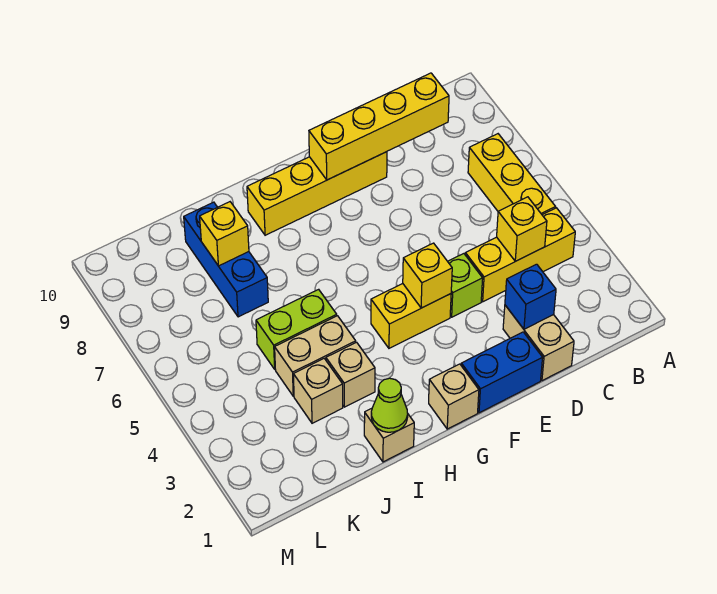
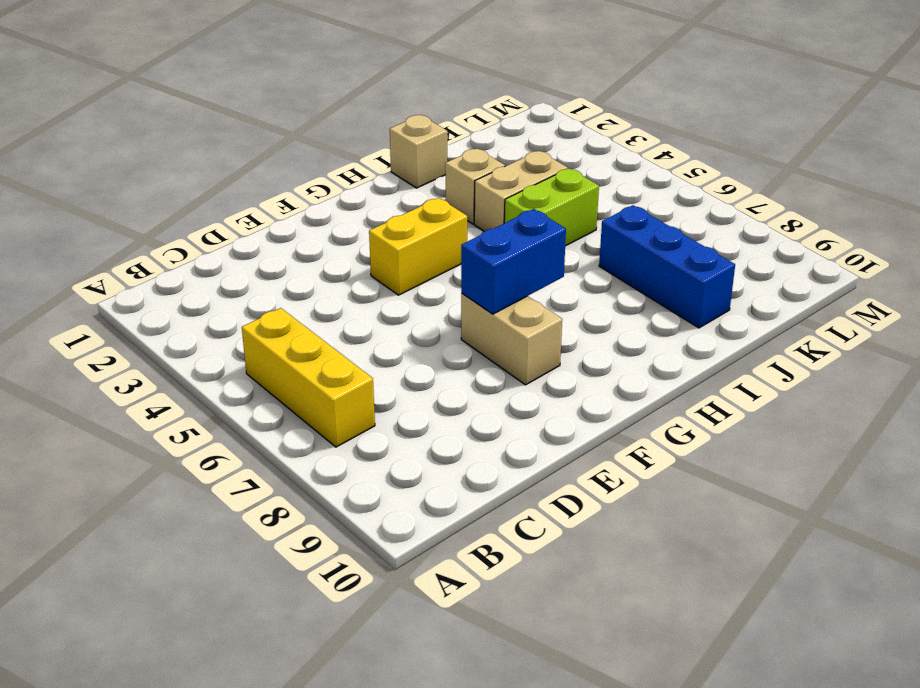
tan 1x2 brick [461,294,562,385] -> tan 1x2 brick moved to [503,305,574,381]
blue 1x2 brick [461,209,566,314] -> blue 1x2 brick moved to [461,332,543,413]
none -> yellow 1x3 brick [465,208,575,302]
none -> lime 1x1 brick [448,254,483,317]
none -> yellow 1x4 brick [247,152,387,235]

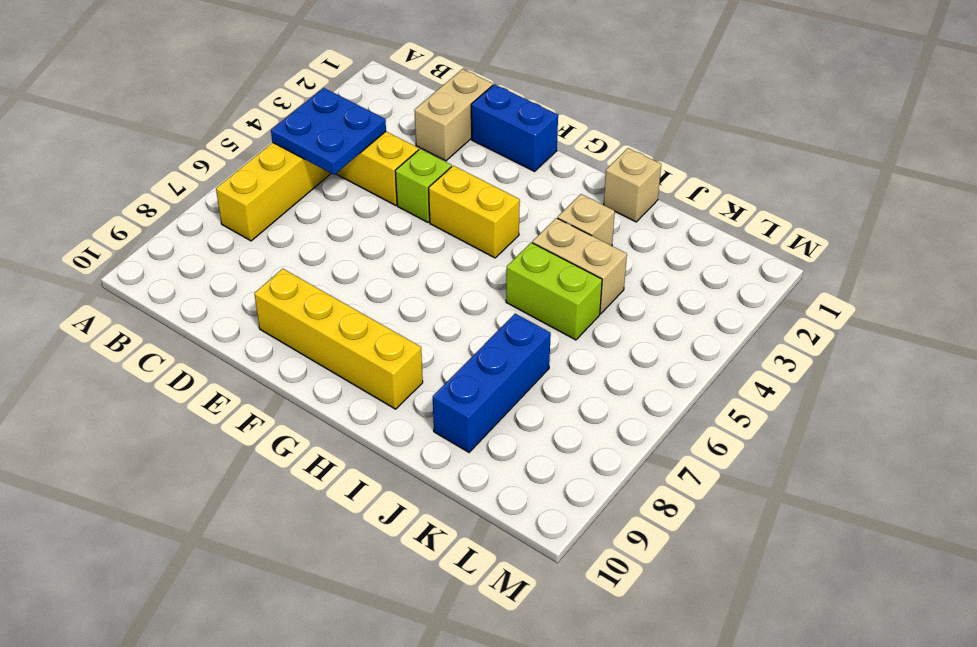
blue 2x2 plate [271,88,386,175] -> yellow 1x1 brick [497,197,547,261]
none -> tan 1x1 brick [429,364,479,429]
none -> tan 1x1 brick [293,359,343,423]
none -> yellow 1x4 brick [309,73,449,180]

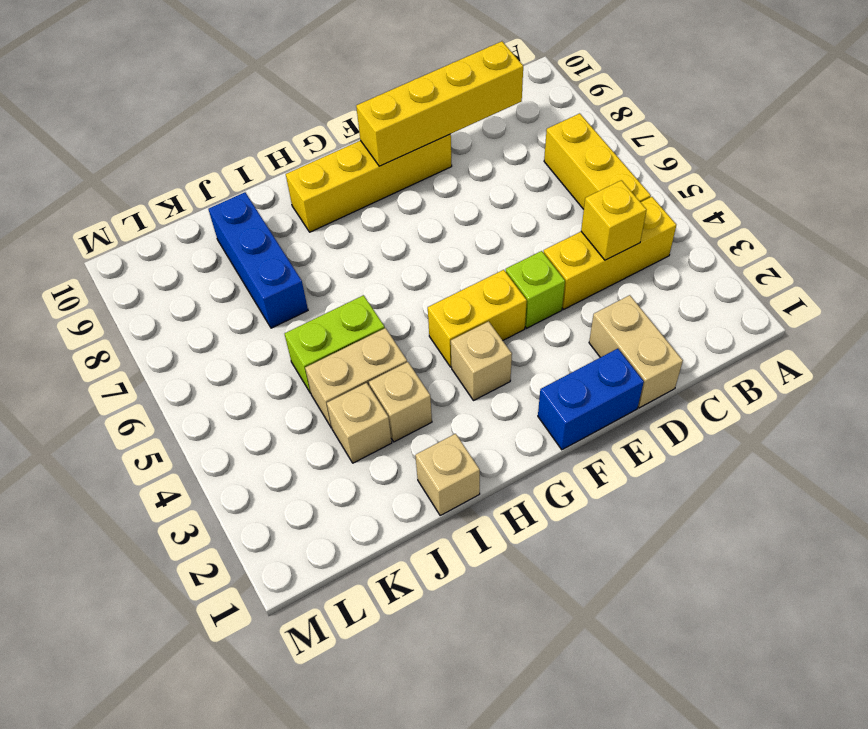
tan 1x1 brick [451,321,512,401] -> tan 1x1 brick moved to [429,364,479,429]
none -> blue 1x1 brick [505,264,556,329]
none -> yellow 1x1 brick [403,243,452,308]
none -> lime 1x1 cone [371,378,408,432]

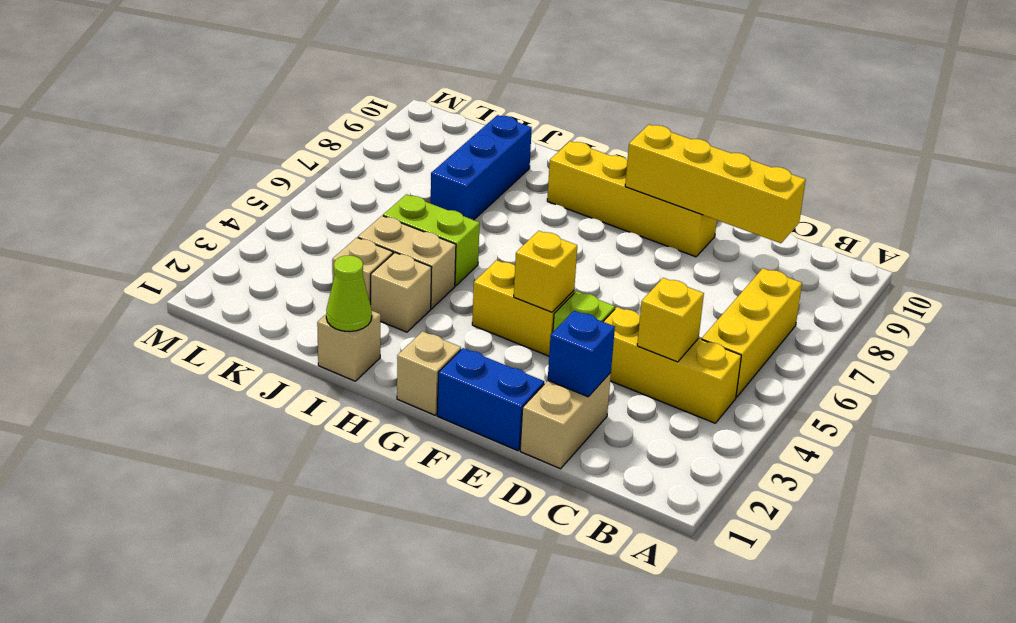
none -> yellow 1x1 brick [200,202,249,266]

